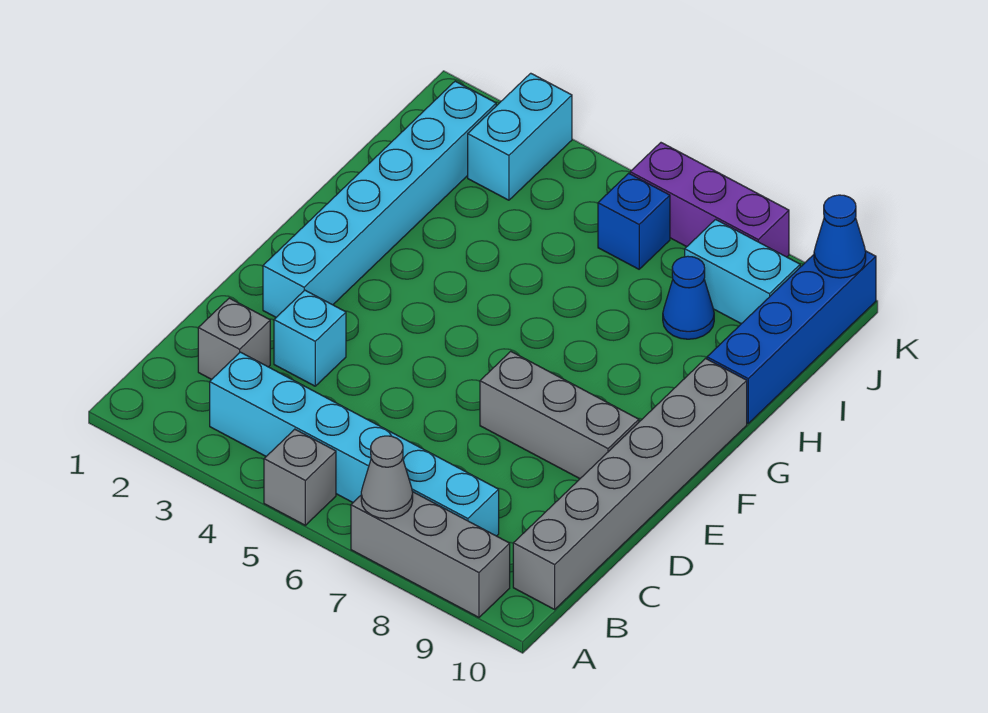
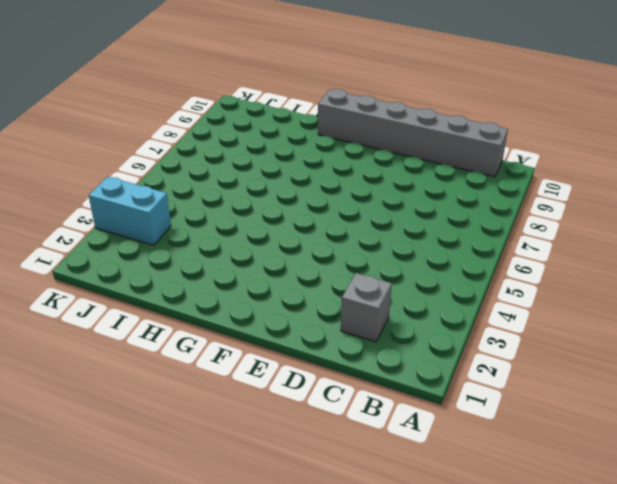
none -> grey 1x1 brick [264,429,336,525]
none -> grey 1x3 brick [351,492,510,617]
none -> cyan 1x6 brick [210,352,499,536]

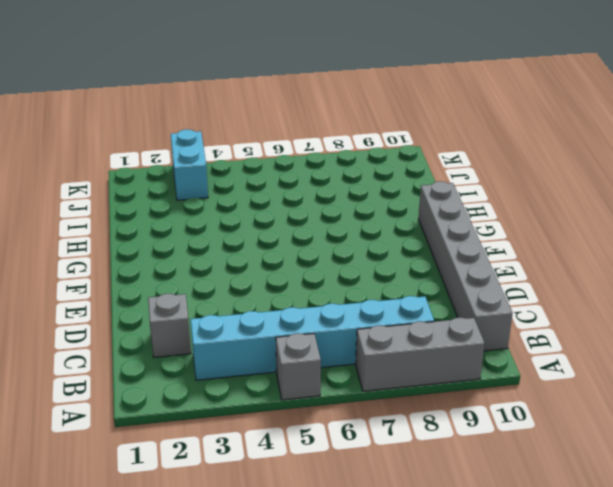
none -> cyan 1x1 brick [274,290,346,386]
none -> cyan 1x6 brick [263,81,496,317]
none -> grey 1x3 brick [480,351,639,479]

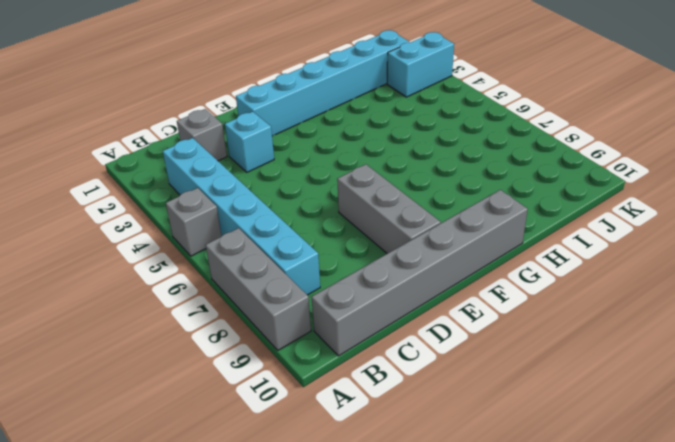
none -> blue 1x4 brick [707,251,876,423]
none -> blue 1x1 cone [663,256,714,339]
none -> blue 1x1 brick [598,173,670,269]

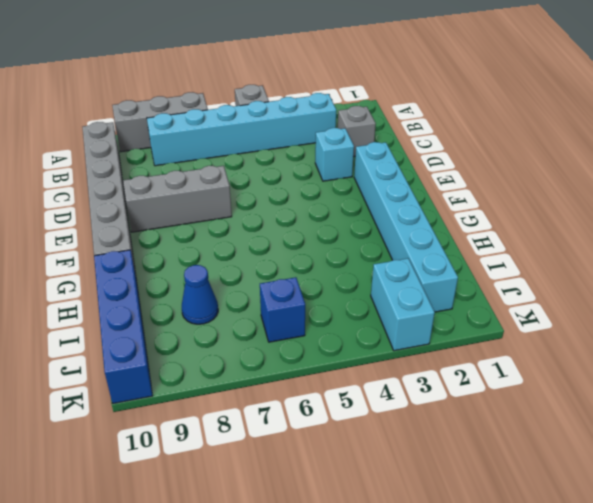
none -> cyan 1x2 brick [685,219,800,324]
none -> purple 1x3 brick [630,143,789,257]
none -> grey 1x1 cone [361,436,413,519]

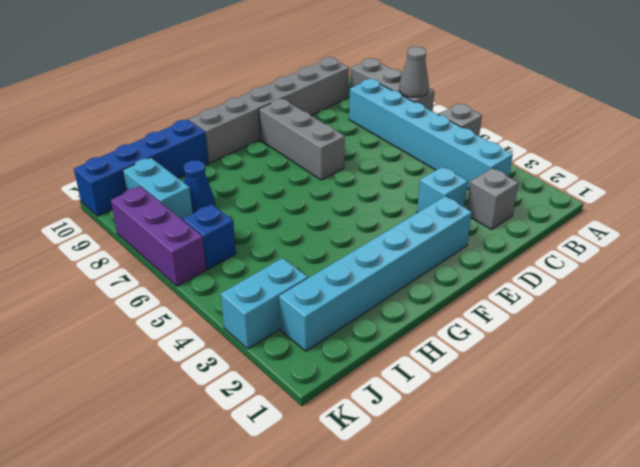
none -> blue 1x1 cone [814,195,866,278]

